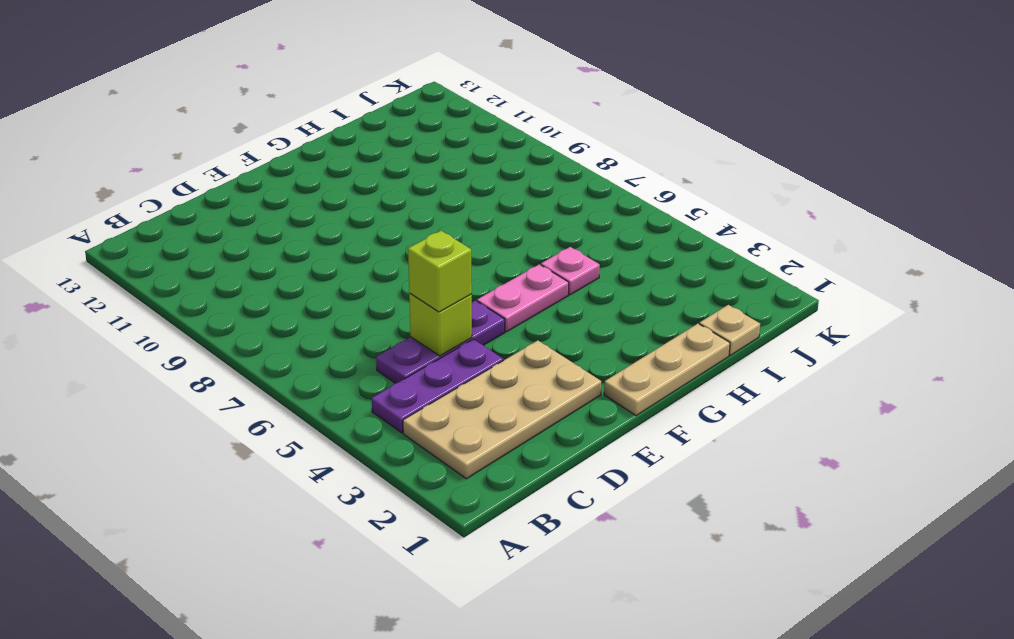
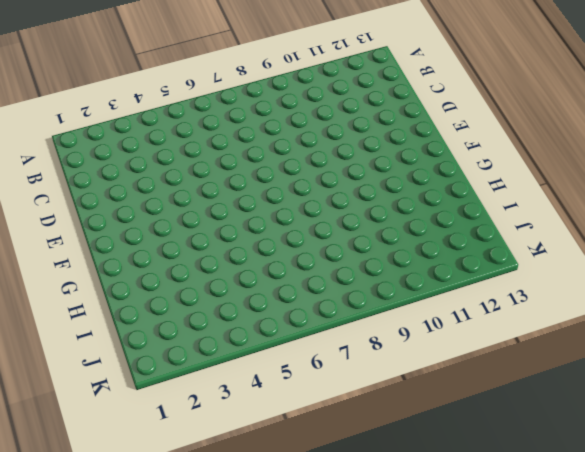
none -> tan 2x4 plate [403,340,601,479]
none -> purple 1x3 plate [372,339,503,433]

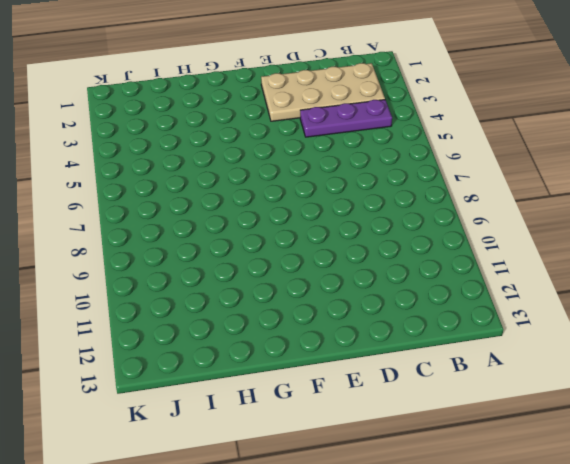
none -> purple 1x3 plate [376,300,505,383]
none -> tan 1x3 plate [604,324,730,416]

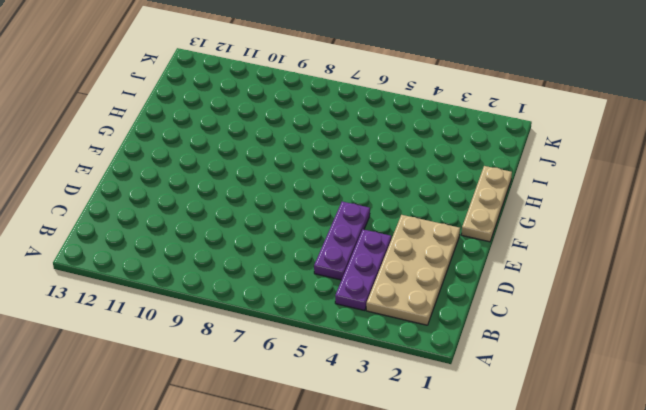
none -> pink 1x2 plate [477,264,569,332]
none -> pink 1x1 plate [541,247,600,295]

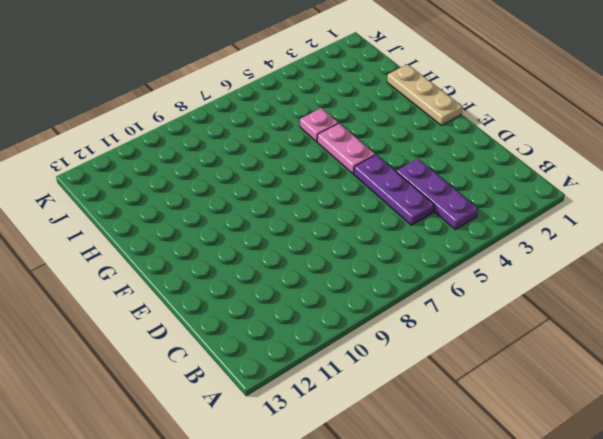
none -> tan 2x4 plate [403,340,601,479]
none -> tan 1x1 plate [699,305,760,355]

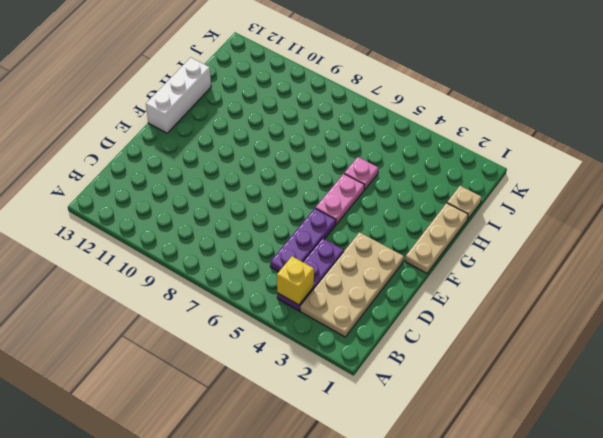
yellow 1x1 brick [277,256,314,305] -> none
white 1x3 brick [146,57,211,133] -> none
none -> lime 1x1 brick [409,293,472,356]
none -> lime 1x1 brick [408,231,472,312]

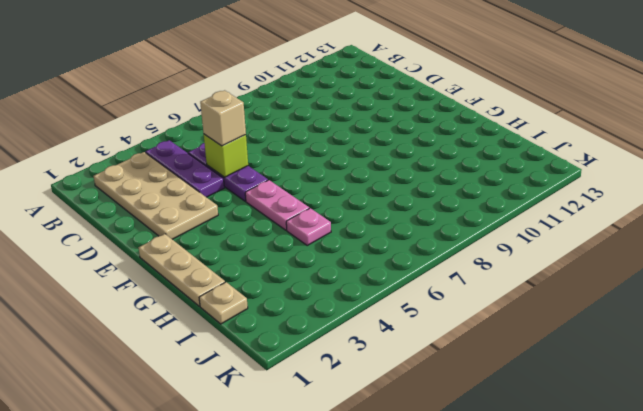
tan 1x1 brick [200,90,246,146] -> lime 1x1 brick [408,231,472,312]

